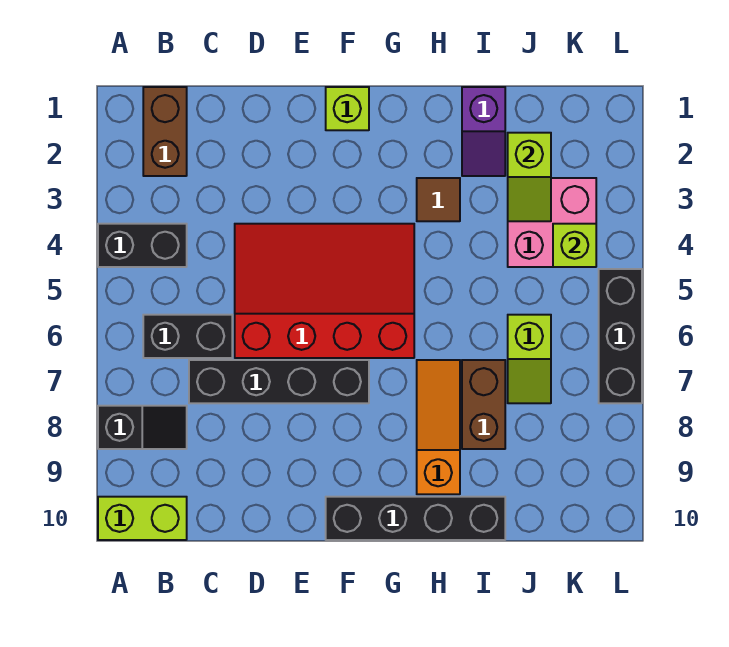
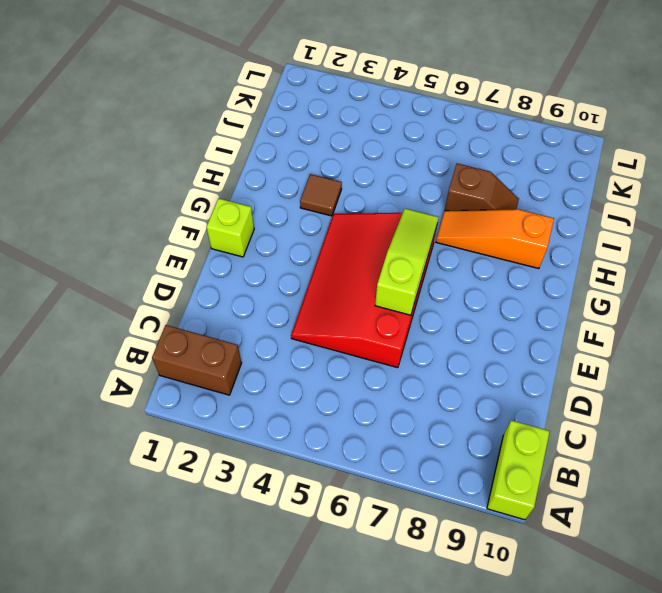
lime 1x3 slope [375,209,439,315] -> none
brown 1x2 slope [445,163,519,211] -> brown 1x2 brick [462,360,505,449]
none -> black 1x2 brick [98,224,187,267]
none -> black 1x2 slope [98,406,187,449]
none -> black 1x2 brick [143,315,232,358]

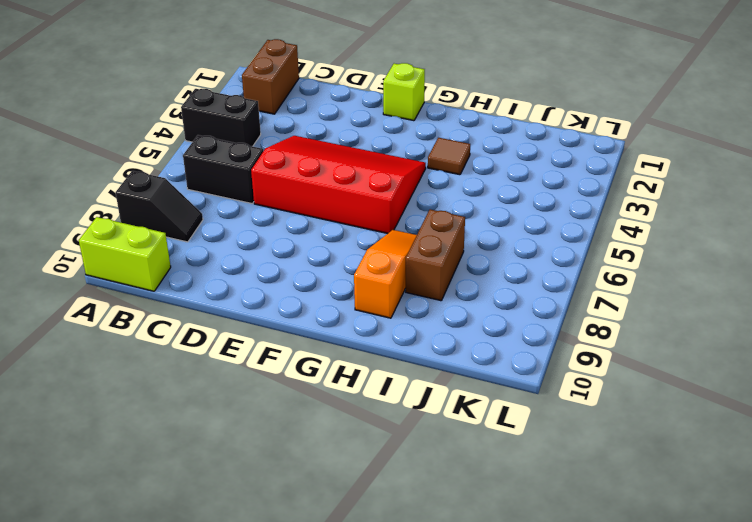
none -> black 1x4 brick [189,360,369,403]
none -> black 1x4 brick [326,497,505,540]
none -> purple 1x2 slope [462,87,505,176]

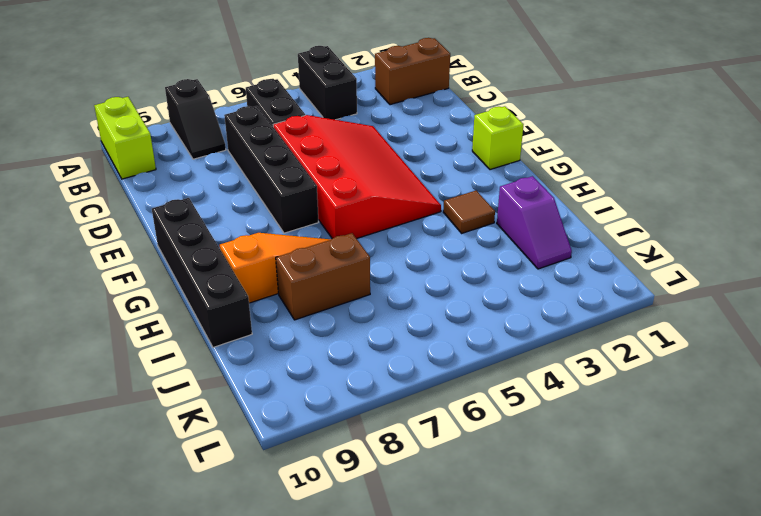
purple 1x2 slope [497,176,572,269] -> purple 1x2 slope turned to [462,87,505,176]
none -> pink 2x2 brick [508,178,596,267]
none -> lime 1x2 slope [508,315,551,403]
none -> black 1x3 brick [599,269,642,403]

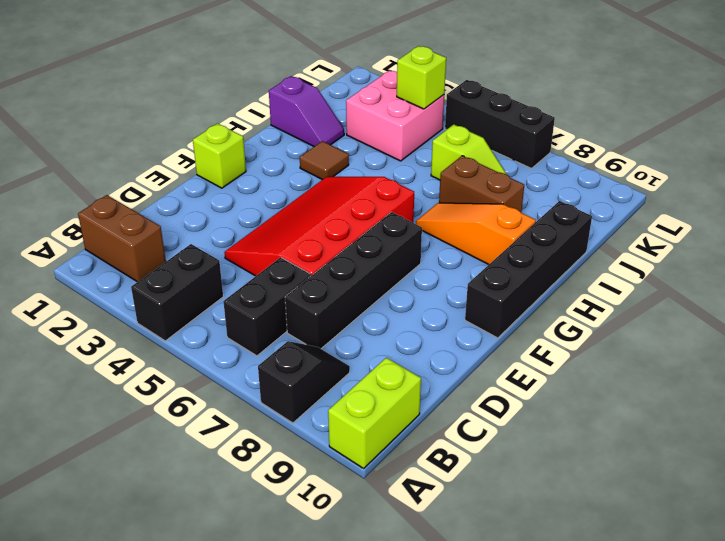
none -> lime 1x2 slope [508,133,551,221]

